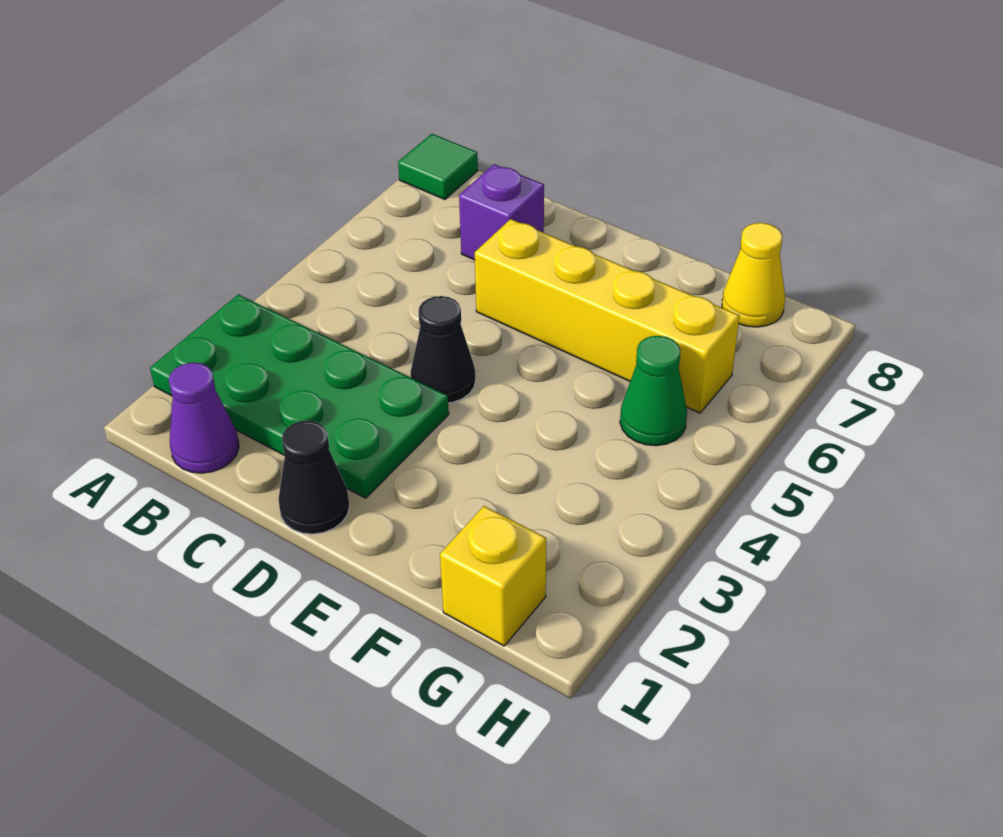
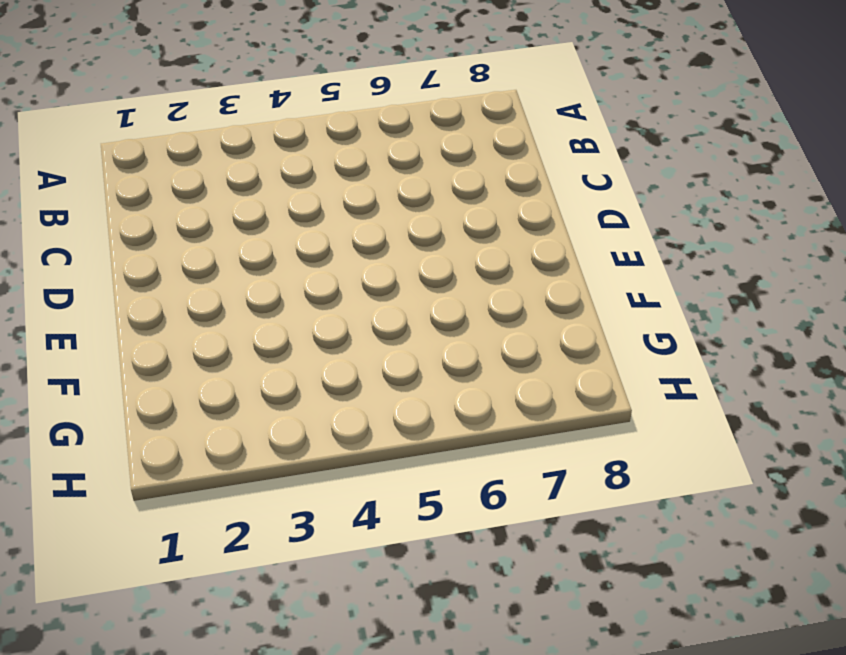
none -> green 2x4 plate [150,294,449,498]
none -> green 1x1 tile [398,134,478,199]

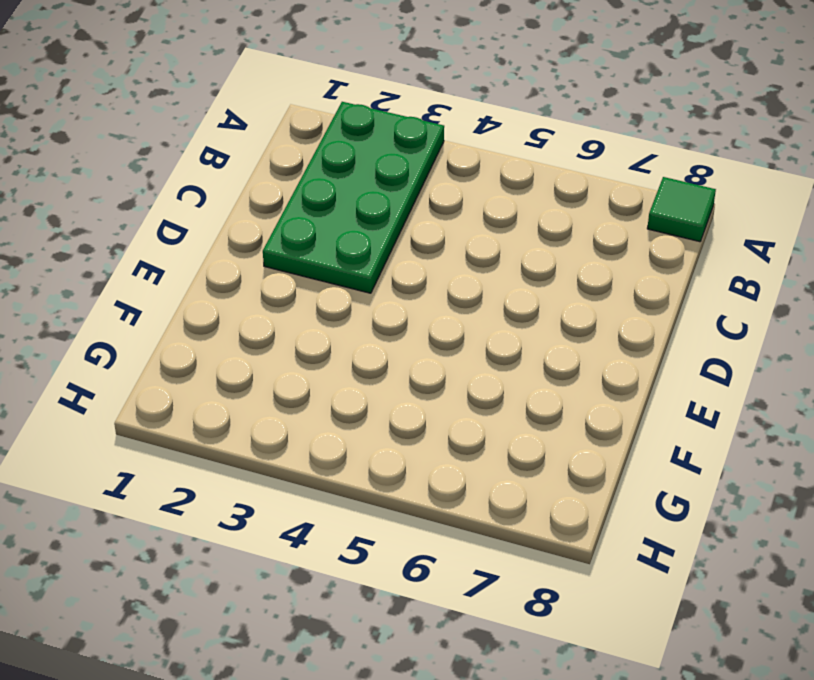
none -> purple 1x1 cone [169,363,239,473]
none -> purple 1x1 brick [459,164,544,260]

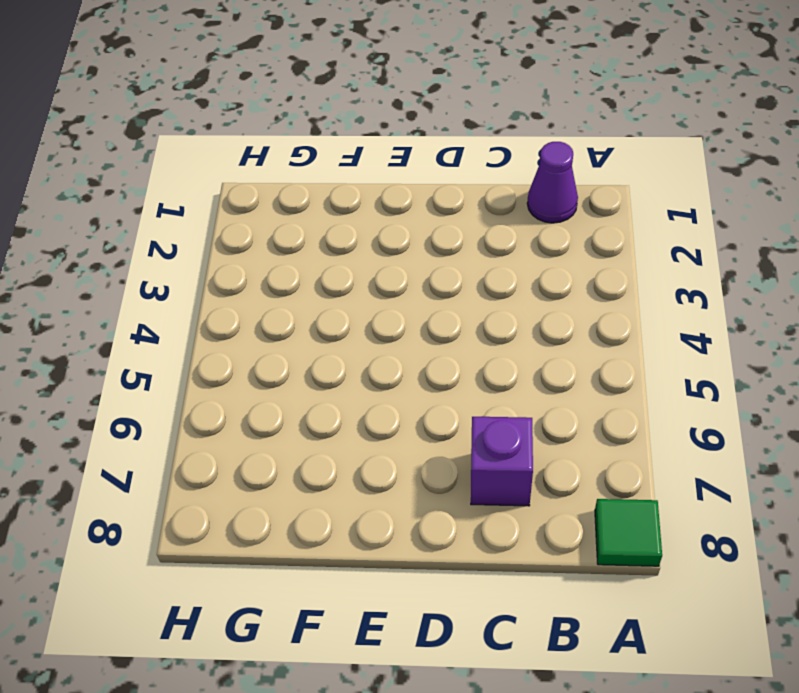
none -> green 2x4 plate [150,294,449,498]
none -> black 1x1 cone [279,421,350,534]

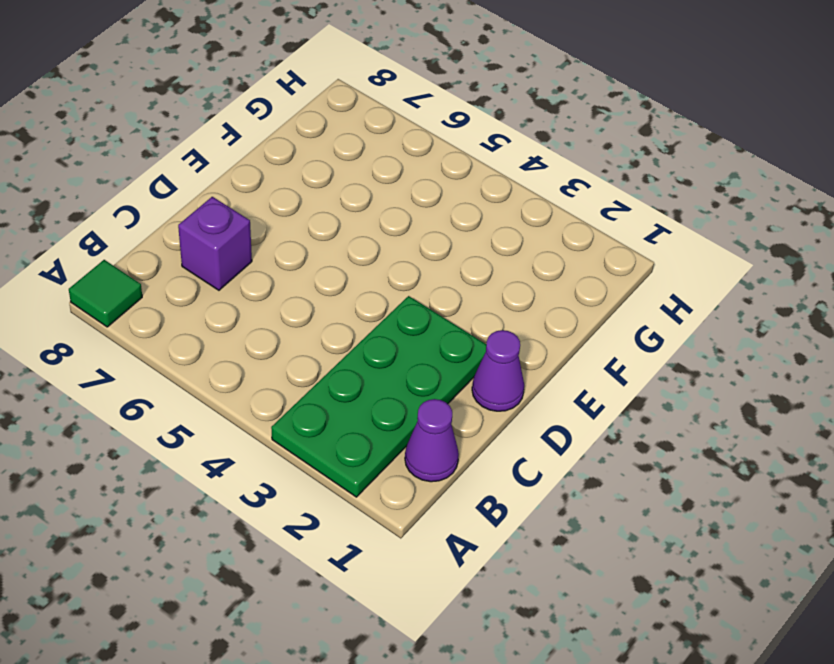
purple 1x1 cone [472,330,524,411] -> black 1x1 cone [279,421,350,534]
none -> black 1x1 cone [410,296,476,403]
none -> yellow 1x4 brick [475,219,739,413]

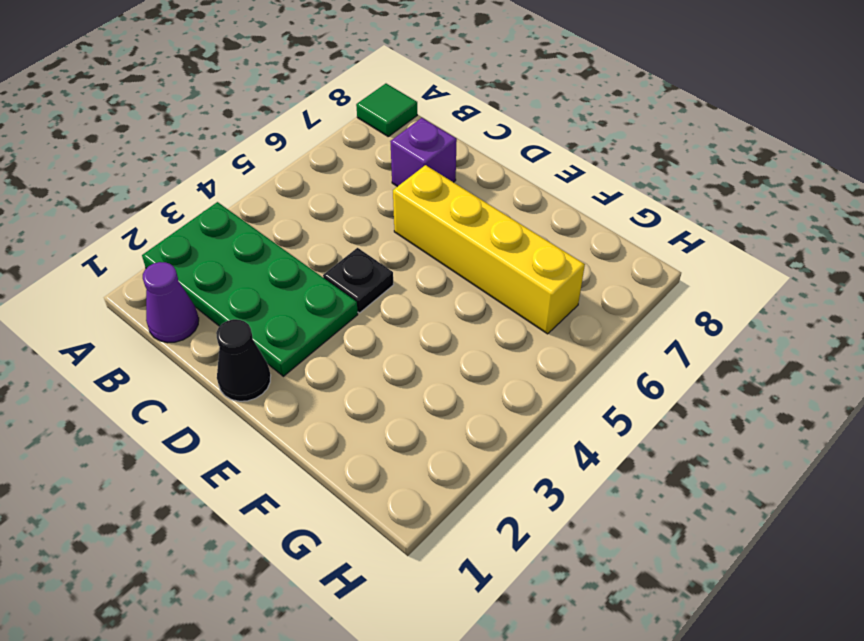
black 1x1 plate [323,248,393,313] -> black 1x1 cone [410,296,476,403]
none -> yellow 1x1 brick [440,506,546,646]
none -> green 1x1 cone [620,336,687,446]

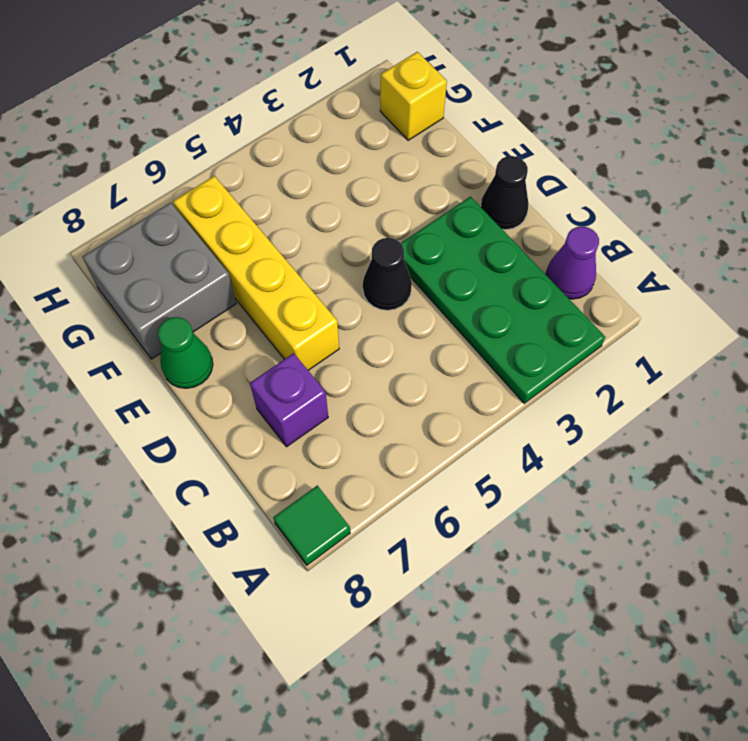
green 1x1 cone [158,317,213,388] -> green 1x1 cone moved to [620,336,687,446]
grey 2x2 brick [83,203,236,359] -> yellow 1x1 cone [722,223,785,327]

